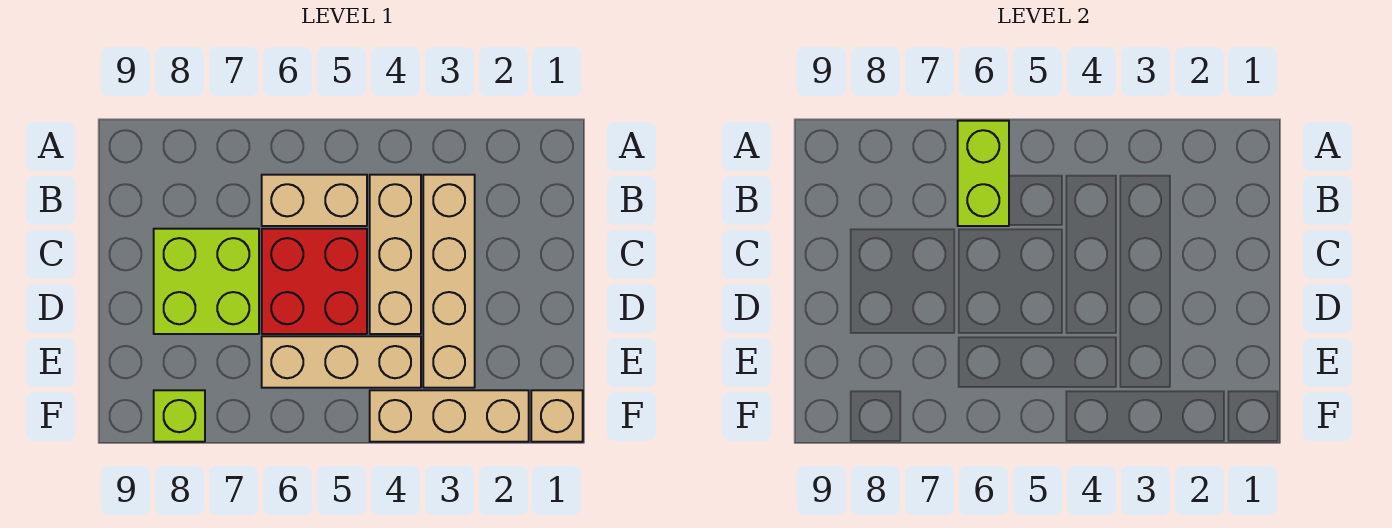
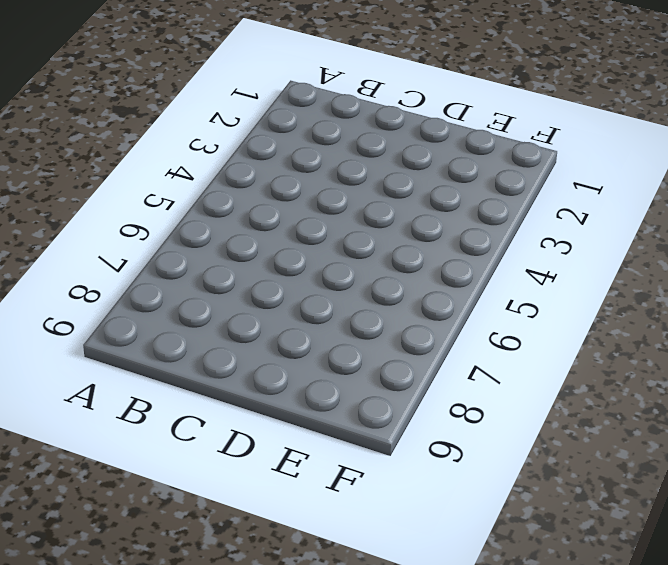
none -> tan 1x4 brick [423,175,475,388]
none -> tan 1x3 brick [370,175,421,334]

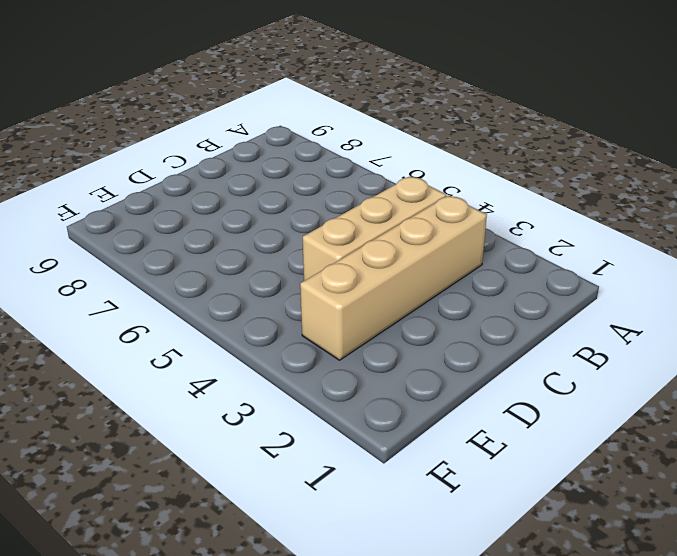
none -> tan 1x2 brick [262,175,367,226]
none -> red 2x2 brick [262,229,367,334]

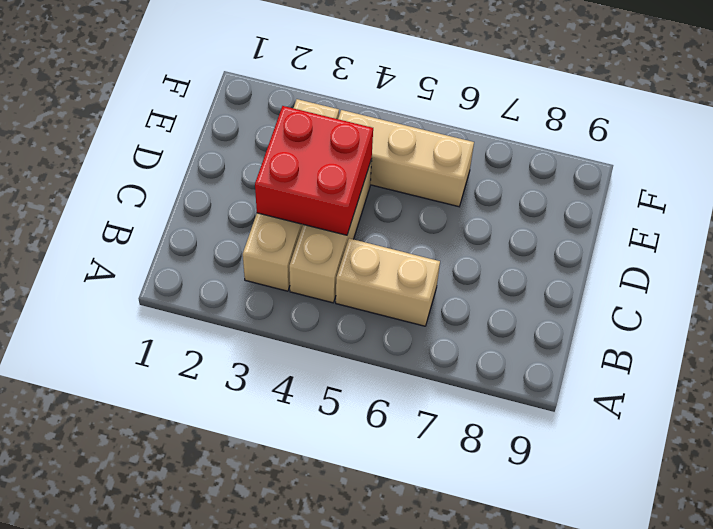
red 2x2 brick [255,106,373,235] -> red 2x2 brick moved to [262,229,367,334]
none -> lime 2x2 brick [154,229,259,334]
none -> tan 1x1 brick [531,390,583,442]

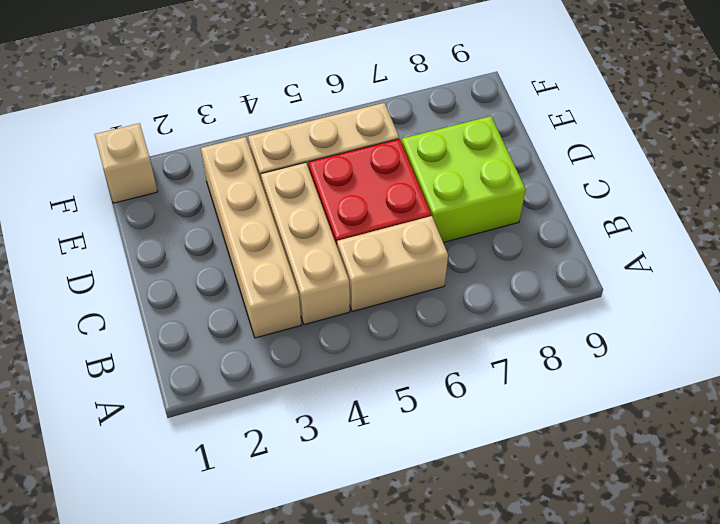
none -> tan 1x3 brick [370,390,529,442]
none -> lime 1x1 brick [154,390,205,442]

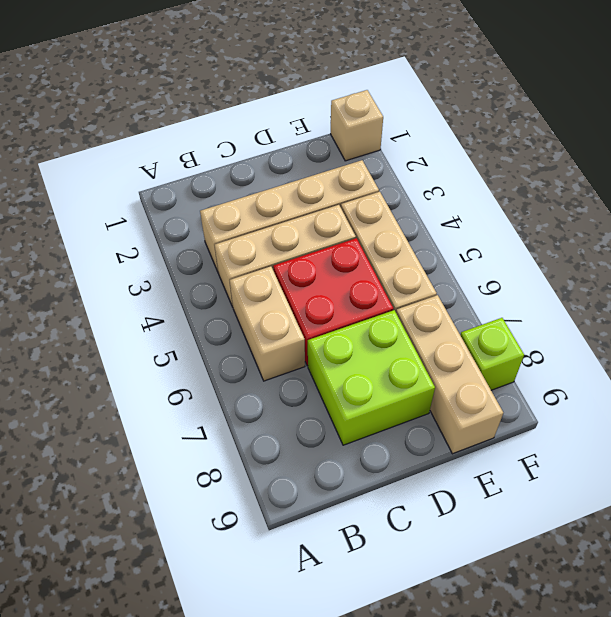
tan 1x3 brick [396,295,503,454] -> tan 1x3 brick moved to [370,390,529,442]
none -> lime 1x2 brick [958,121,1009,226]

